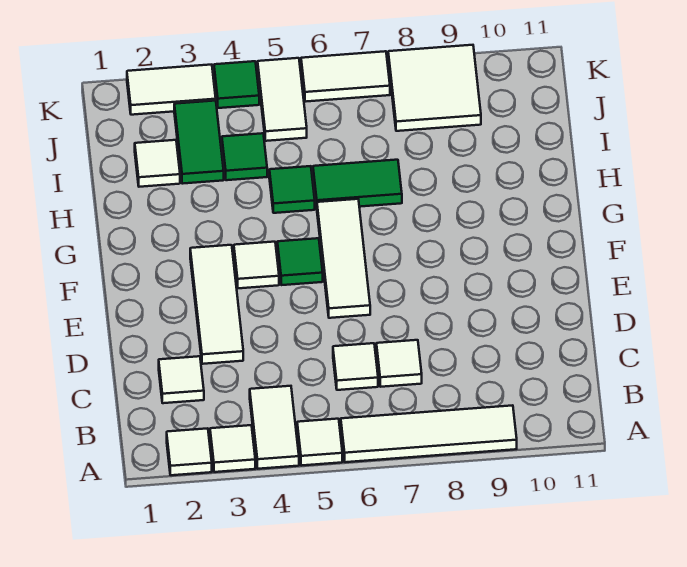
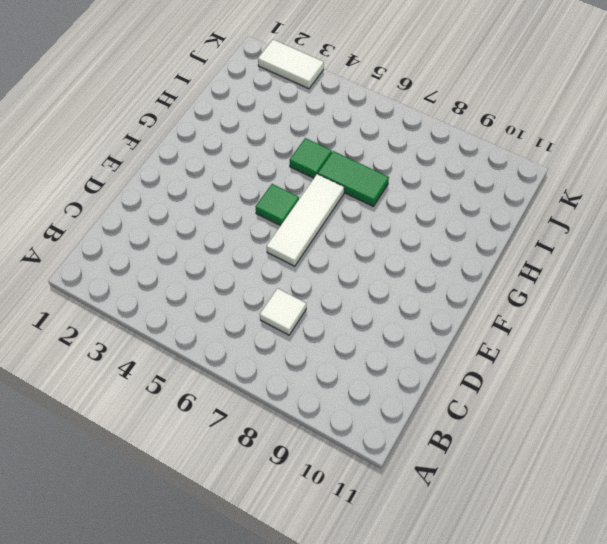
none -> white 1x1 tile [167,428,212,475]
none -> white 1x1 tile [210,425,255,472]
none -> white 1x2 tile [250,386,299,469]

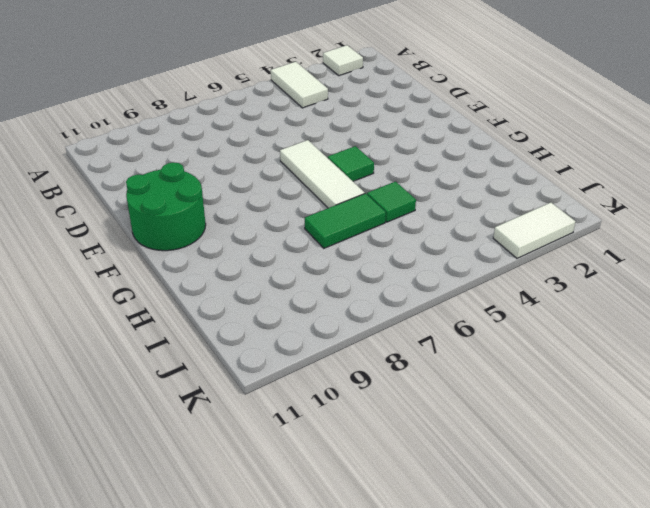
green 2x2 round brick [126,162,206,251] -> none
none -> white 1x1 tile [210,425,255,472]
none -> white 1x1 tile [297,419,342,466]
none -> white 1x4 tile [341,405,517,462]

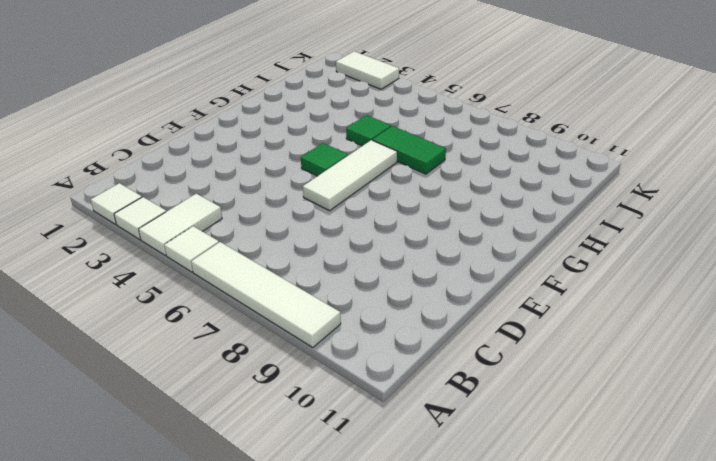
none -> white 1x1 tile [159,356,204,403]
none -> white 1x1 tile [333,343,378,390]
none -> white 1x1 tile [376,340,422,387]

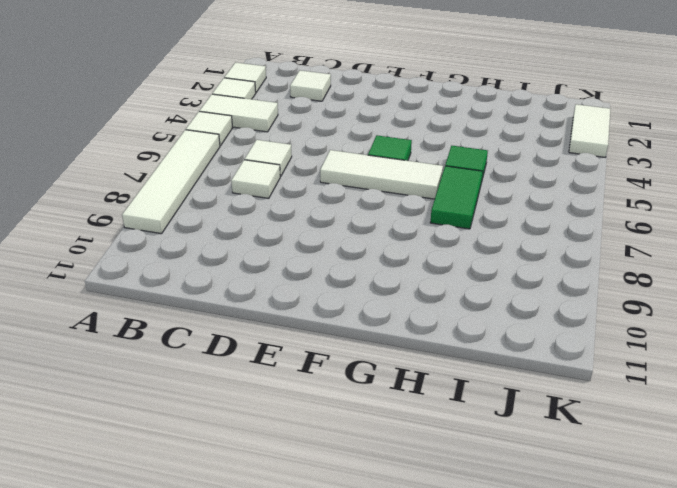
none -> white 1x3 tile [190,245,243,364]
none -> white 1x1 tile [234,242,279,288]
none -> white 1x1 tile [135,140,180,187]

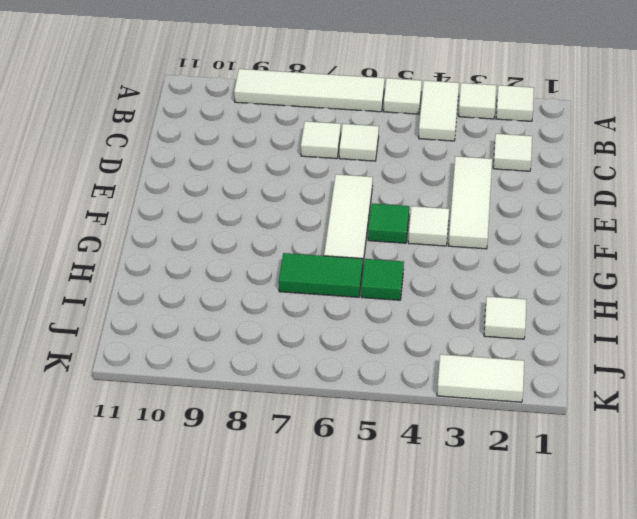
none -> green 1x2 tile [174,101,224,184]
none -> green 1x1 tile [222,133,267,180]
none -> white 1x2 tile [258,58,307,141]

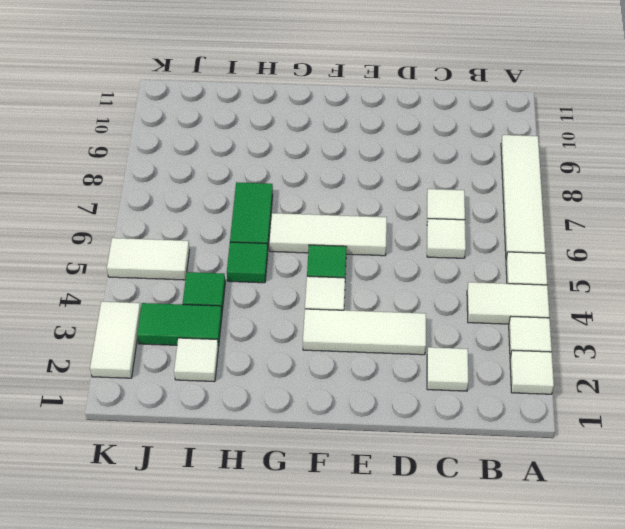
none -> white 2x2 tile [388,45,481,131]
none -> green 1x1 tile [214,61,259,108]
none -> white 1x2 tile [301,51,390,102]

